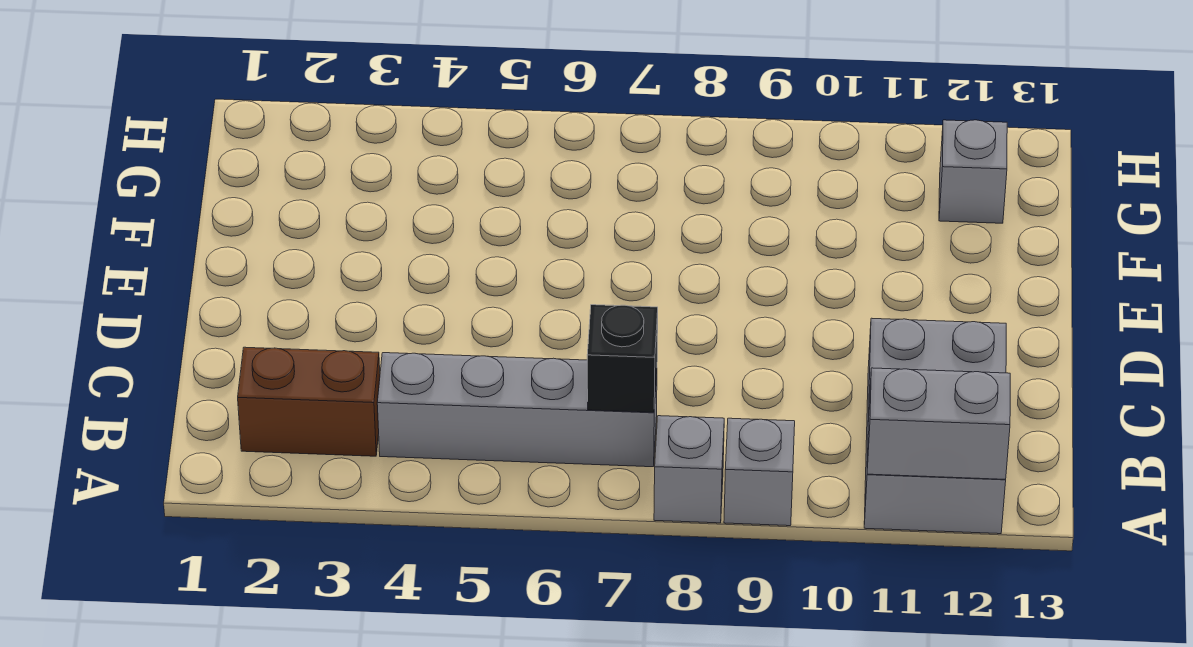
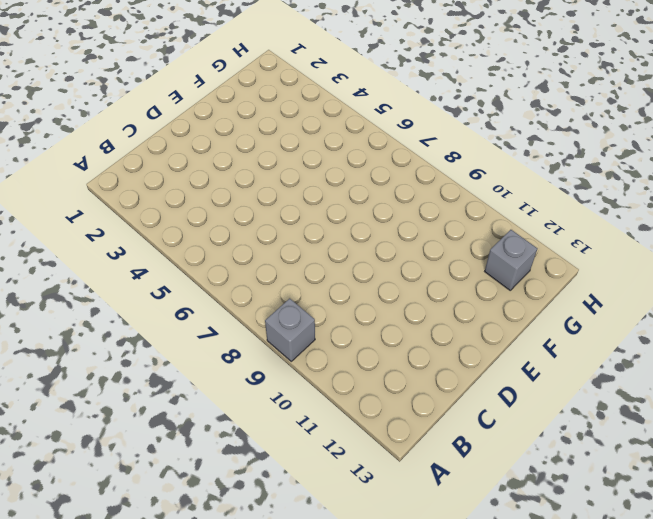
none -> grey 1x1 brick [654,416,724,523]
none -> grey 2x3 brick [864,318,1006,534]

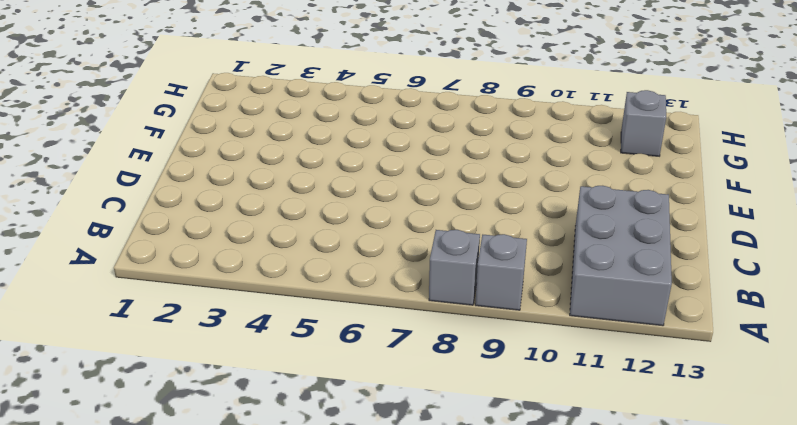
none -> brown 1x2 brick [238,347,380,456]
none -> grey 1x4 brick [377,353,657,467]

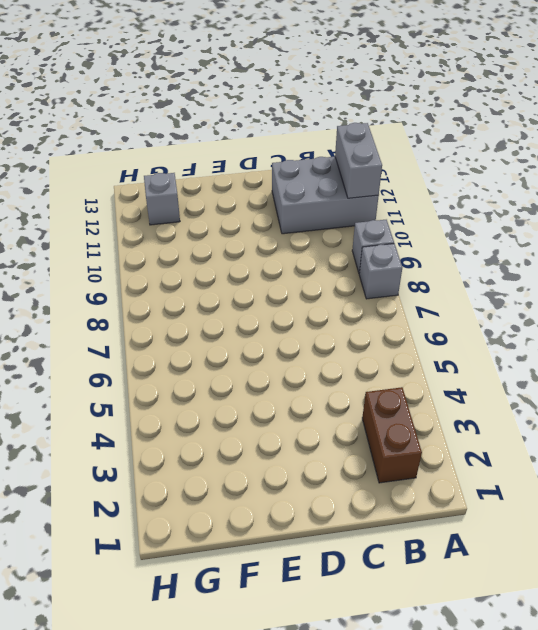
none -> grey 1x4 brick [377,353,657,467]
none -> black 1x1 brick [587,305,658,412]

